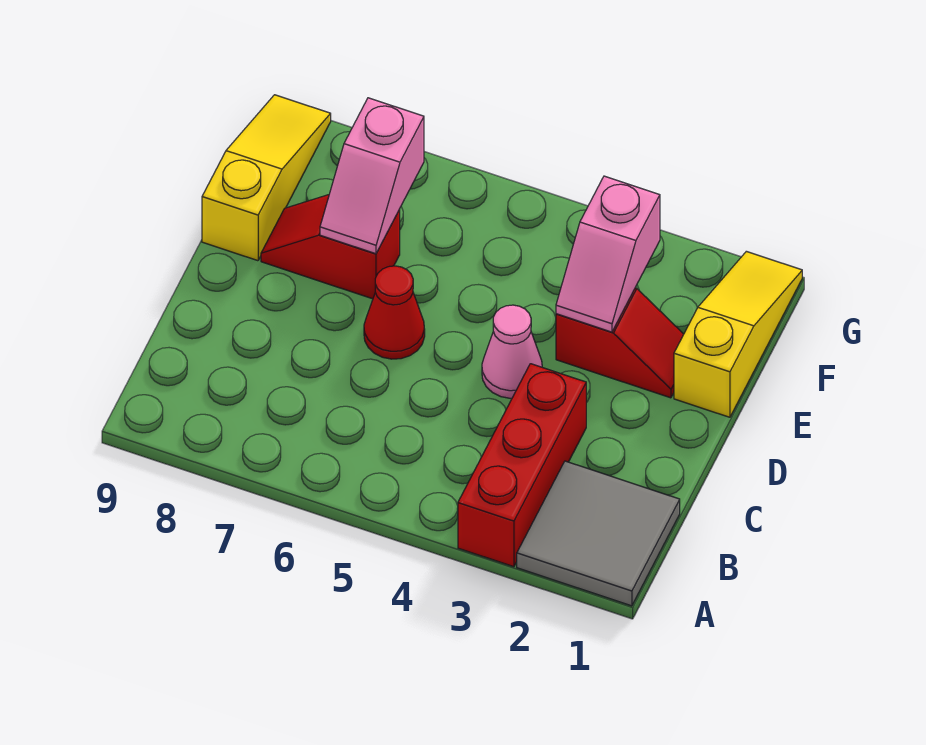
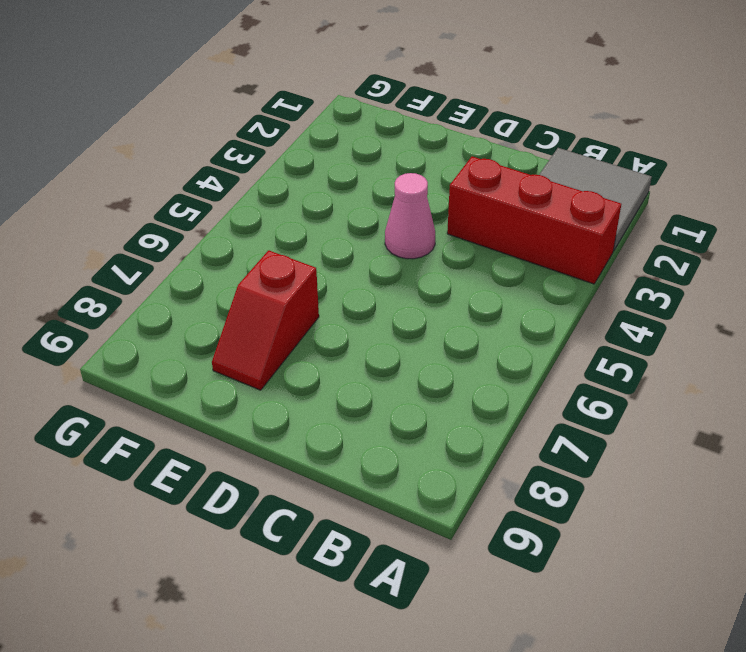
none -> red 1x1 cone [364,266,425,359]
none -> yellow 1x3 slope [674,251,802,417]

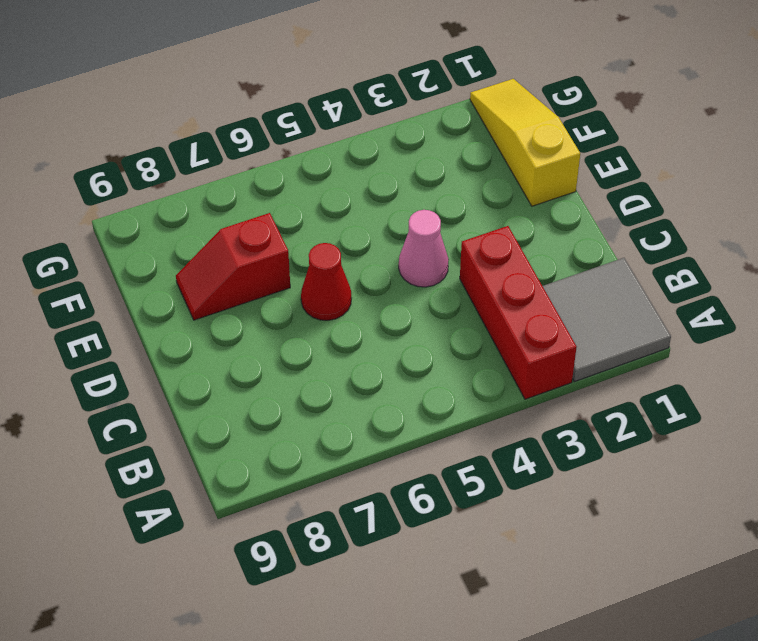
none -> red 1x2 slope [556,288,684,398]
none -> yellow 1x3 slope [202,95,331,261]

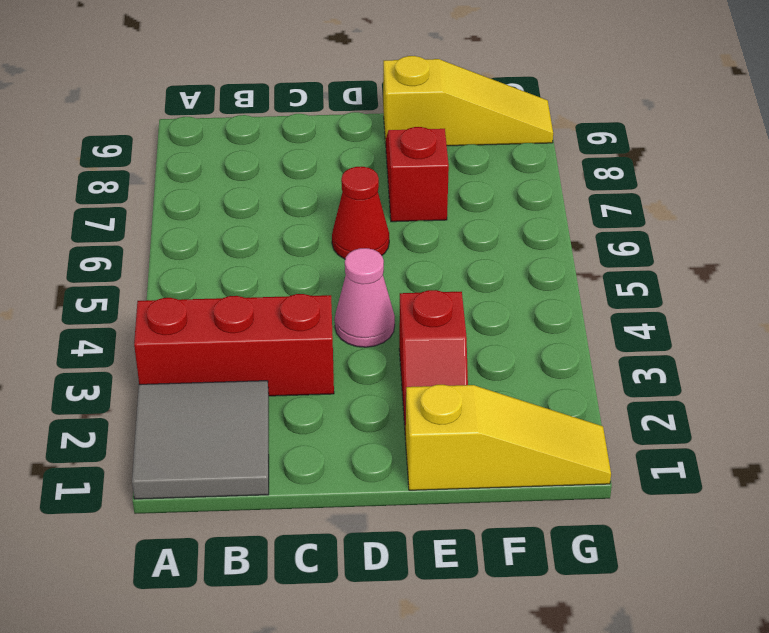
none -> pink 1x2 slope [556,176,660,332]
none -> pink 1x2 slope [320,98,424,254]

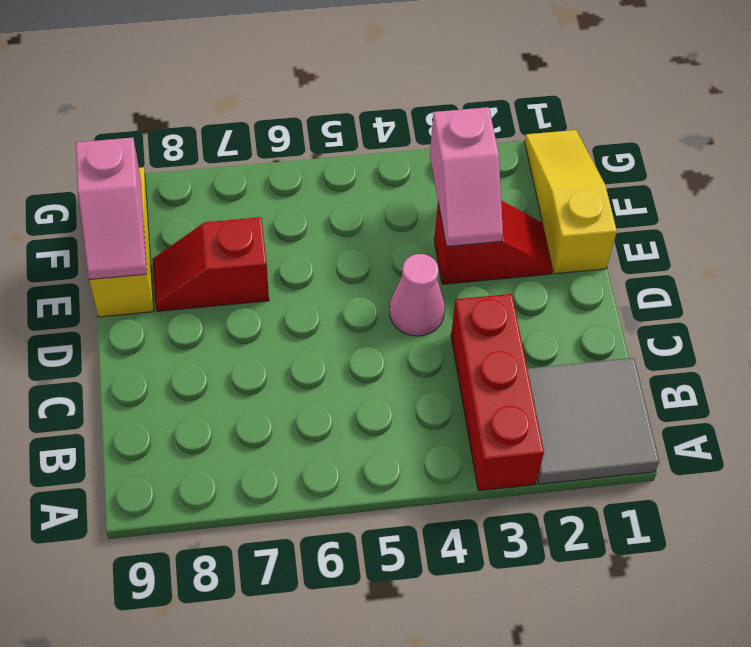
pink 1x2 slope [76,138,147,280] -> pink 1x2 slope moved to [320,98,424,254]
none -> red 1x1 cone [364,266,425,359]

